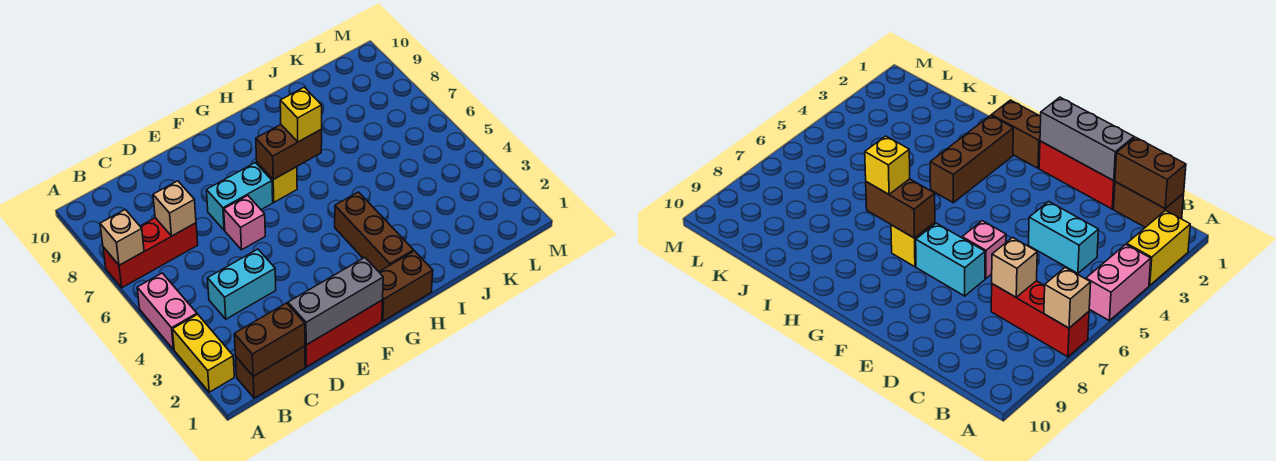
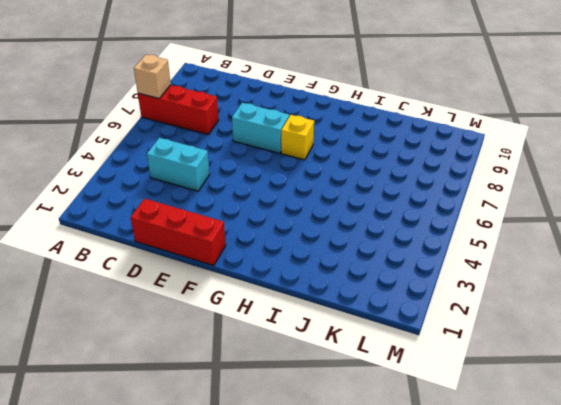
none -> yellow 1x2 brick [172,314,234,392]
none -> pink 1x2 brick [137,273,197,350]
none -> brown 1x2 brick [236,346,305,398]

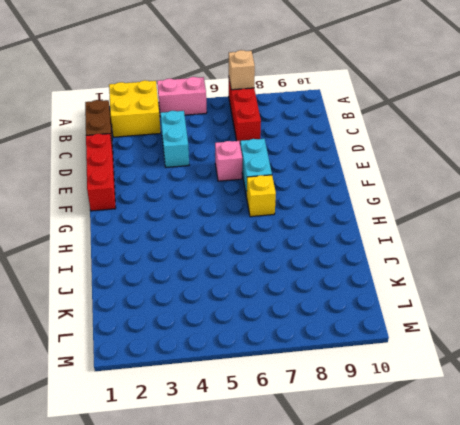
yellow 2x2 brick [109,80,161,137] -> yellow 1x2 brick [172,314,234,392]
none -> brown 1x2 brick [379,251,433,321]
none -> brown 1x3 brick [335,192,414,272]
none -> brown 1x2 brick [234,303,305,376]

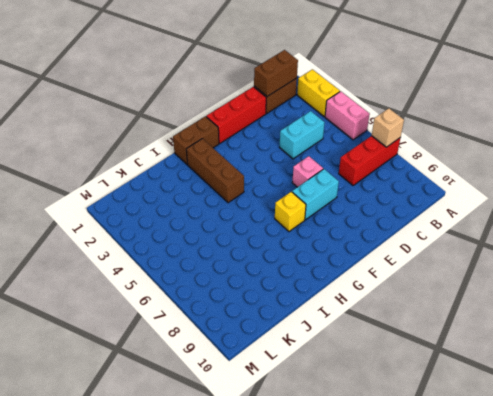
none -> tan 1x1 brick [153,181,196,236]
none -> grey 1x3 brick [288,258,383,345]
none -> brown 1x2 brick [256,125,322,180]

